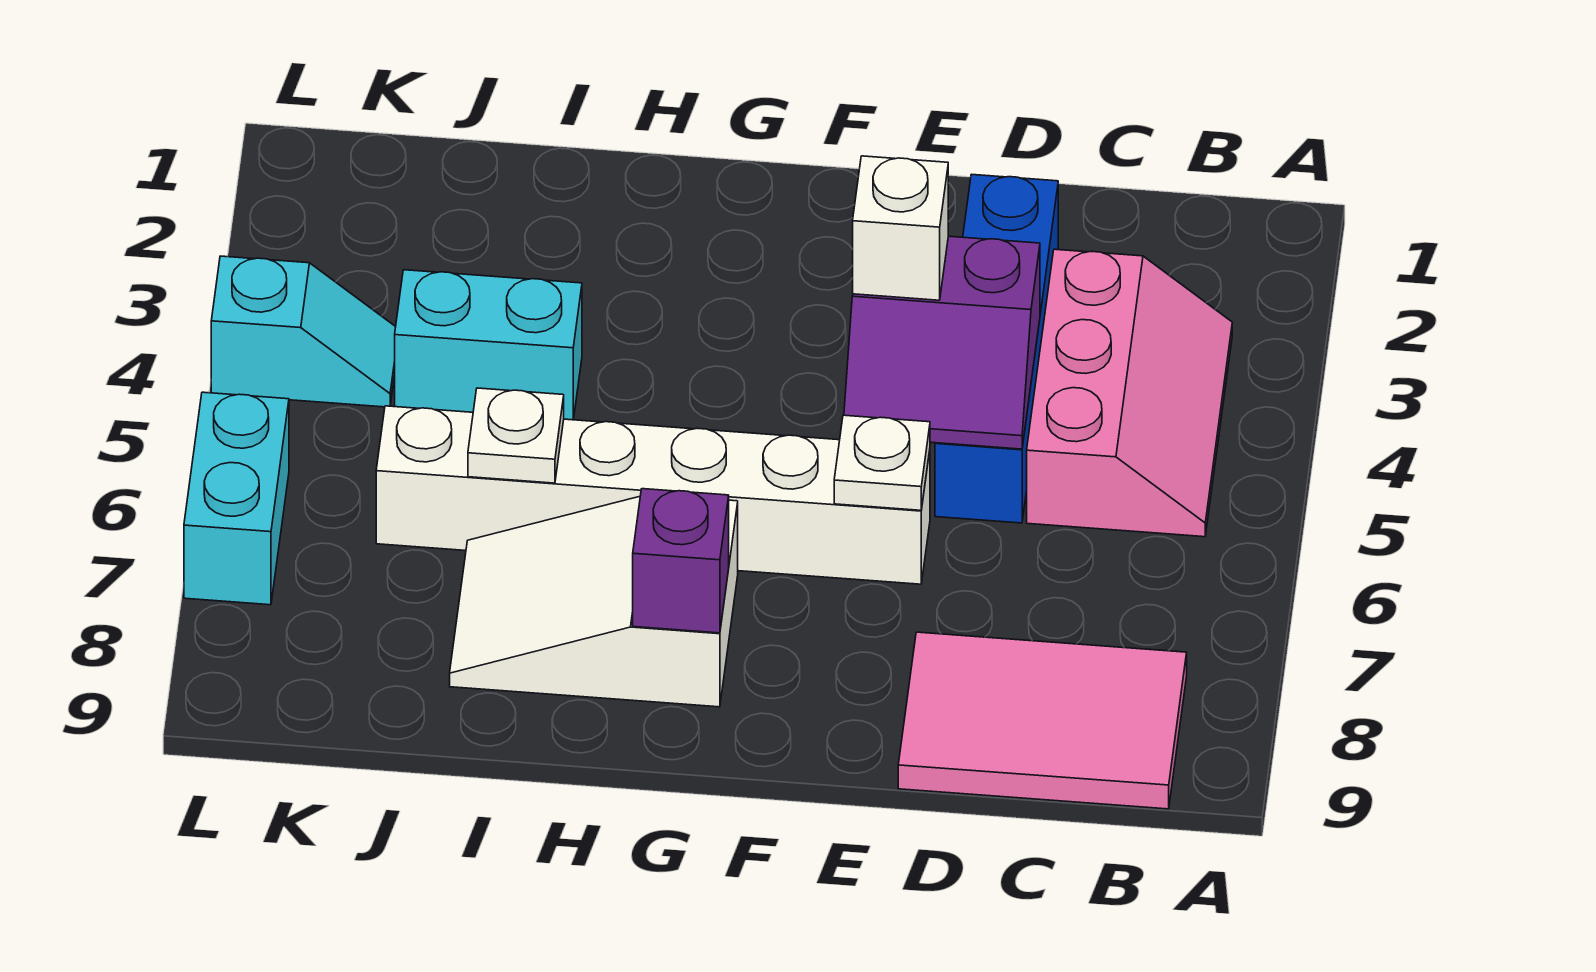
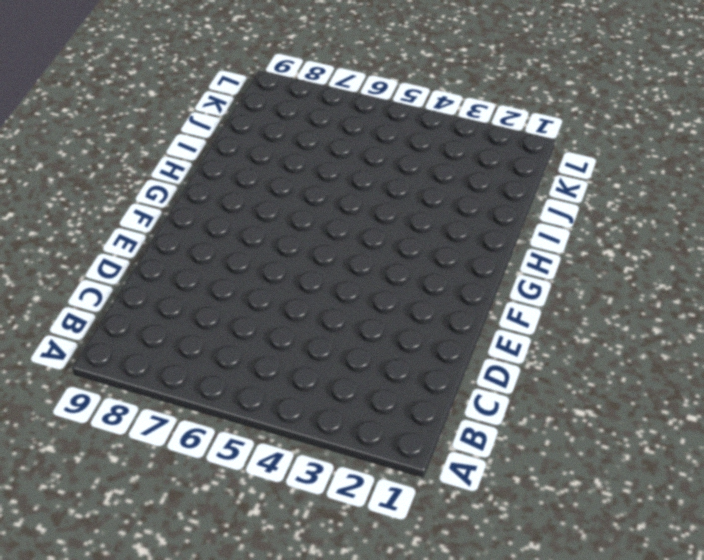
none -> pink 2x3 slope [1027,249,1232,537]
none -> pink 2x3 tile [898,632,1187,809]
none -> blue 1x4 brick [935,174,1058,523]

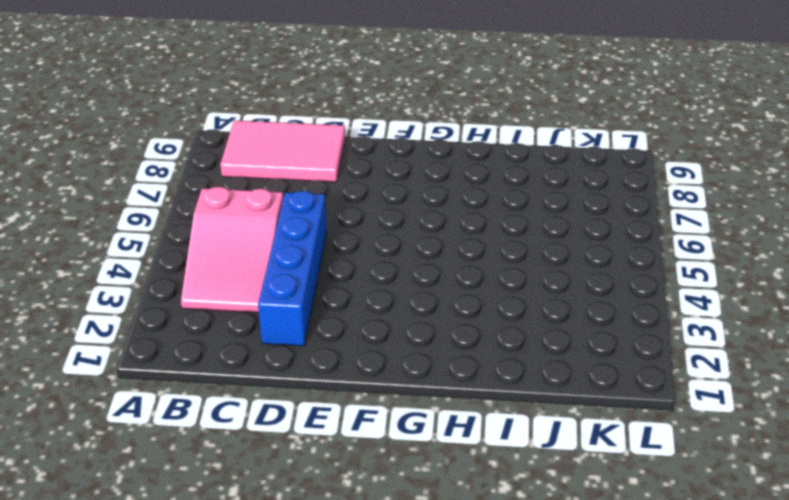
pink 2x3 slope [181,187,283,313] -> pink 2x3 slope turned to [1027,249,1232,537]
none -> white 1x6 brick [376,406,930,584]
none -> white 2x3 slope [450,497,738,707]
none -> cyan 1x2 brick [395,270,582,420]

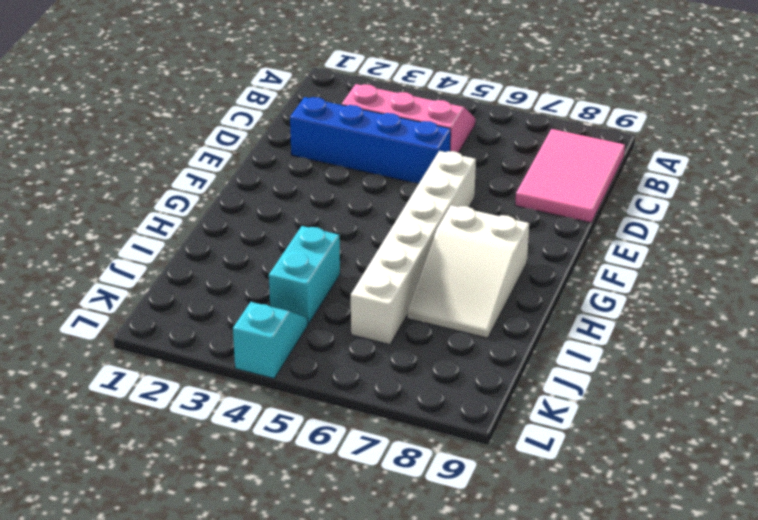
none -> cyan 1x2 brick [184,392,289,605]
none -> purple 2x2 slope [844,236,1040,449]
none -> white 1x1 plate [834,415,930,510]

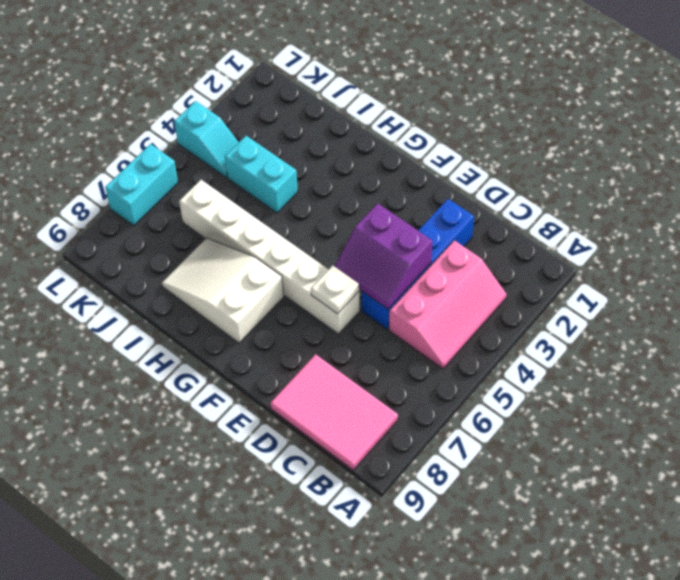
none -> purple 1x1 brick [633,489,729,633]
none -> white 1x1 plate [468,388,564,483]
none -> white 1x1 brick [853,156,948,300]

